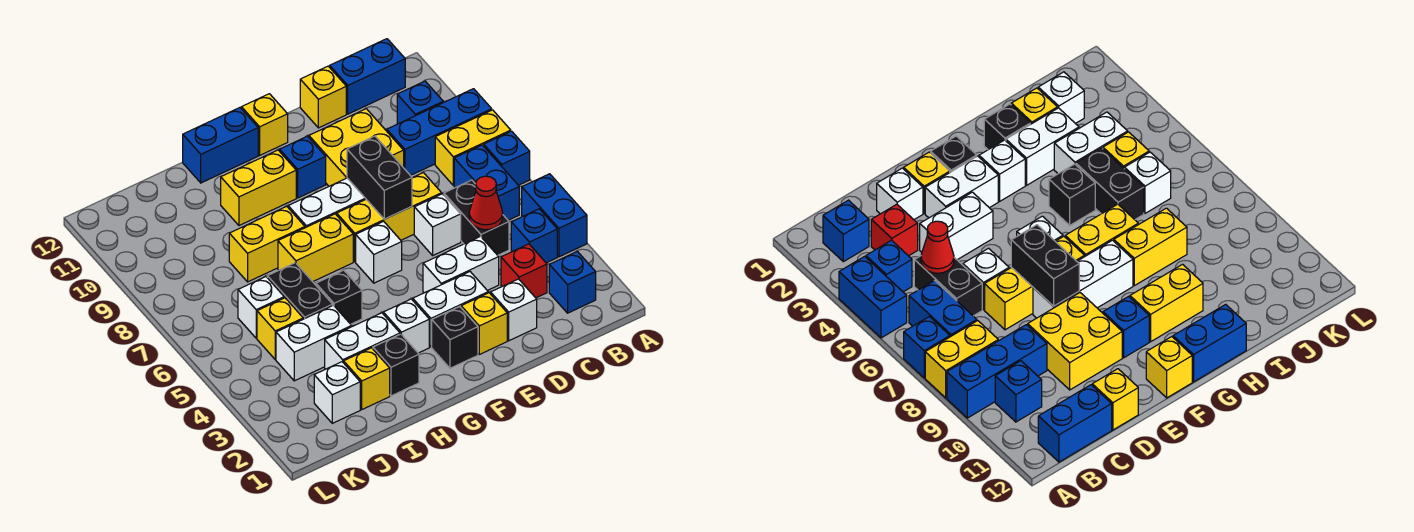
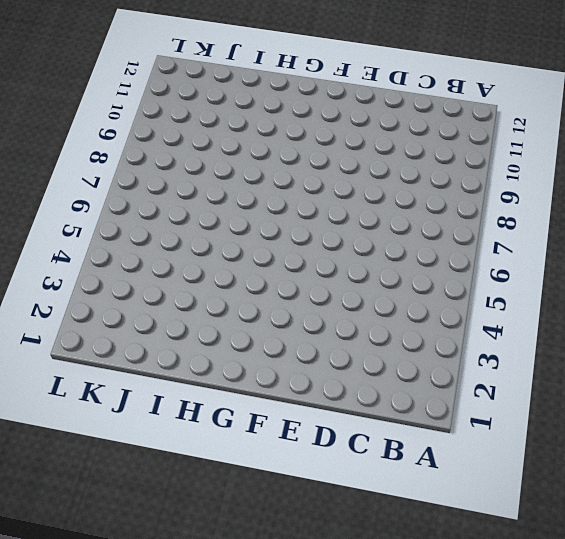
none -> blue 1x2 brick [522,174,587,257]
none -> blue 1x1 brick [484,131,530,185]
none -> yellow 1x2 brick [435,110,511,185]
none -> blue 1x3 brick [387,89,492,176]

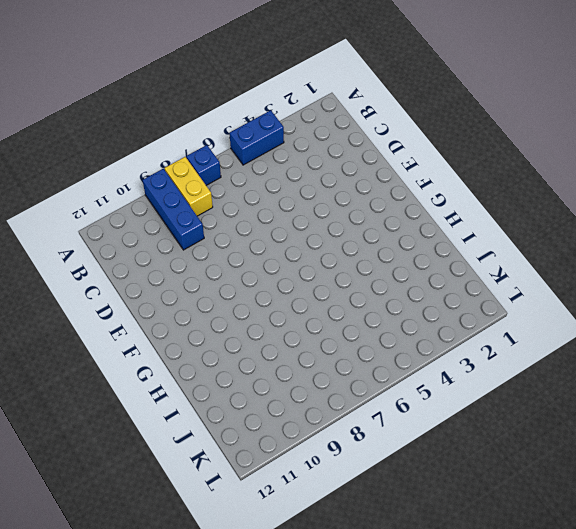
none -> blue 1x1 brick [549,251,596,313]
none -> blue 1x1 brick [511,209,557,263]
none -> blue 1x2 brick [454,145,519,220]
none -> blue 1x1 brick [397,81,443,124]

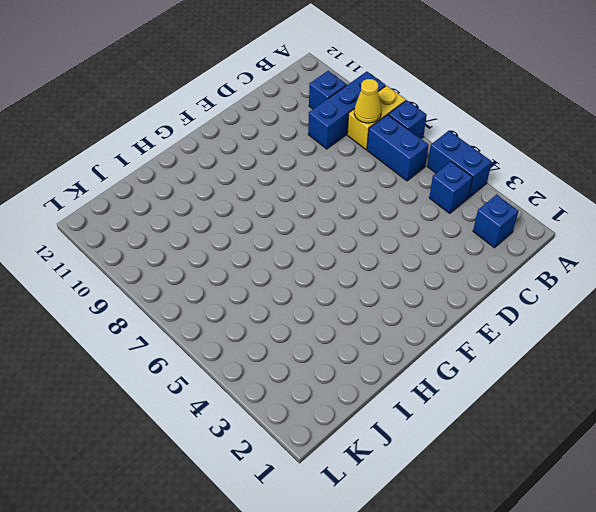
yellow 1x1 cone [354,79,381,123] -> none
none -> blue 1x2 brick [330,39,405,114]
none -> red 1x1 brick [501,244,547,298]
none -> black 1x2 brick [444,180,509,255]
none -> white 1x1 brick [491,279,537,341]

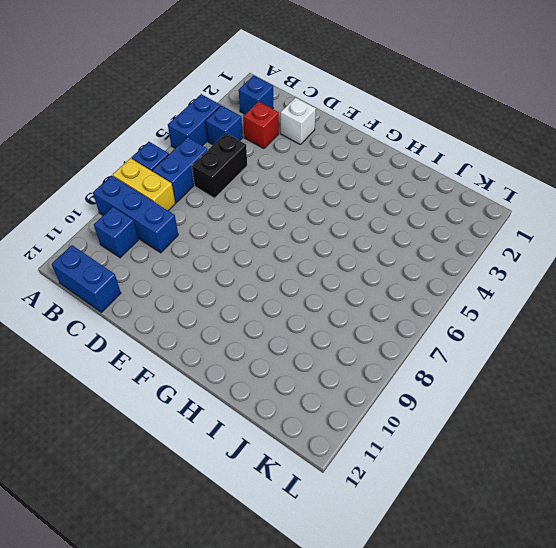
none -> white 1x2 brick [423,236,499,293]
none -> white 1x1 brick [414,194,461,255]
none -> yellow 1x3 brick [337,173,442,262]
none -> yellow 2x2 brick [309,109,404,186]

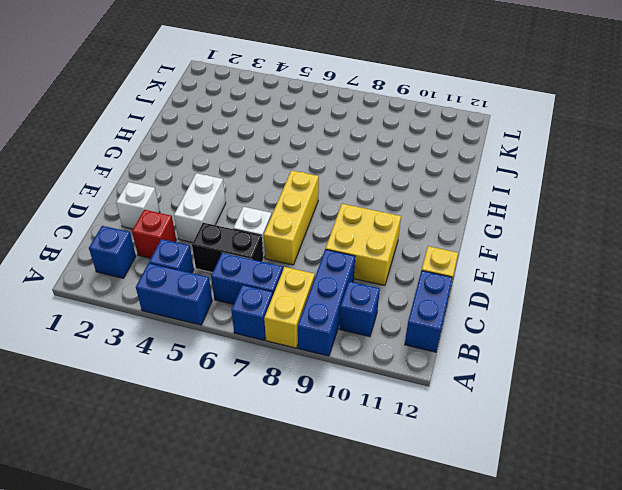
none -> yellow 1x1 brick [461,293,507,354]
none -> white 1x2 brick [413,272,488,347]
none -> white 1x3 brick [288,178,366,228]
none -> black 1x1 brick [432,307,478,368]

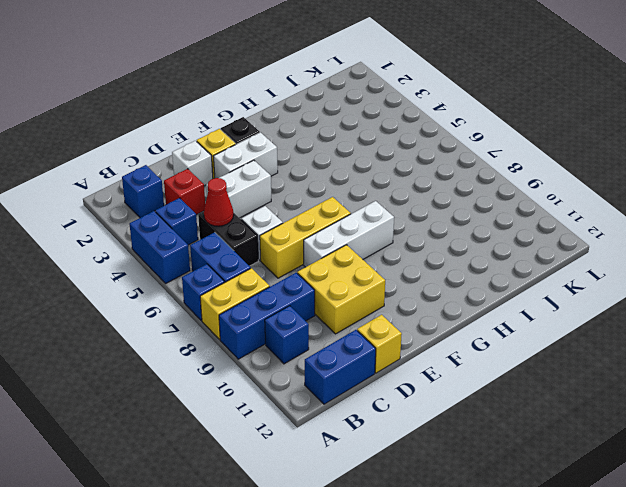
none -> white 1x1 brick [356,221,402,283]
none -> blue 1x1 brick [280,136,326,198]
none -> yellow 1x1 brick [241,94,288,155]
none -> white 1x1 brick [383,299,429,353]

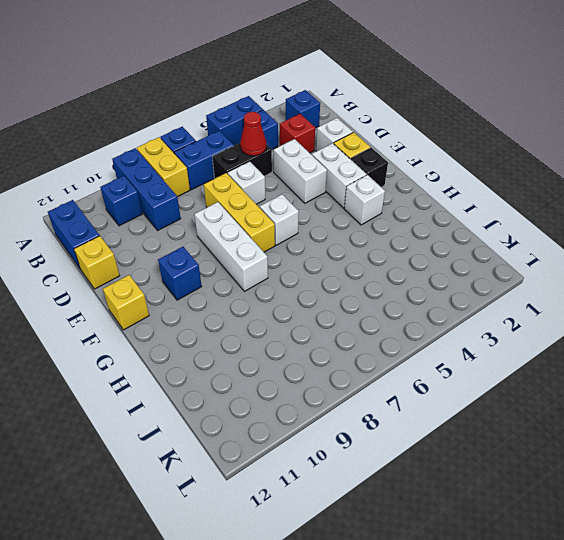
none -> yellow 2x2 brick [309,109,404,186]
none -> yellow 1x2 brick [278,214,353,282]
none -> yellow 1x2 brick [221,150,296,225]
none -> blue 1x2 brick [183,108,258,183]

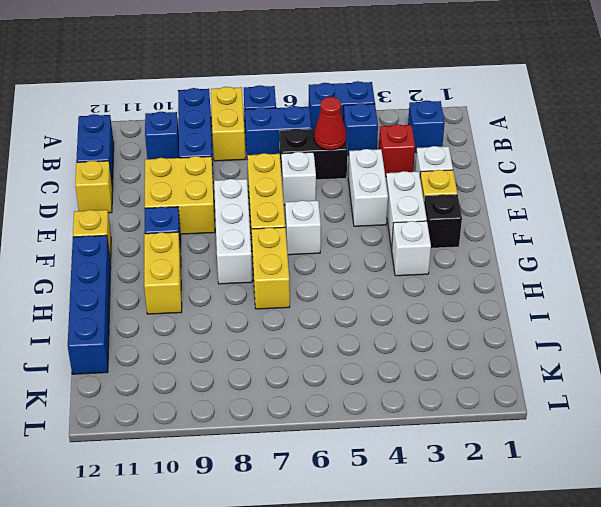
blue 1x4 brick [68,235,111,374] -> blue 1x2 brick [183,108,258,183]
none -> black 1x1 brick [373,334,419,396]
none -> white 1x2 brick [325,313,400,369]
none -> black 1x1 brick [316,270,362,324]
none -> yellow 1x2 brick [229,206,305,282]

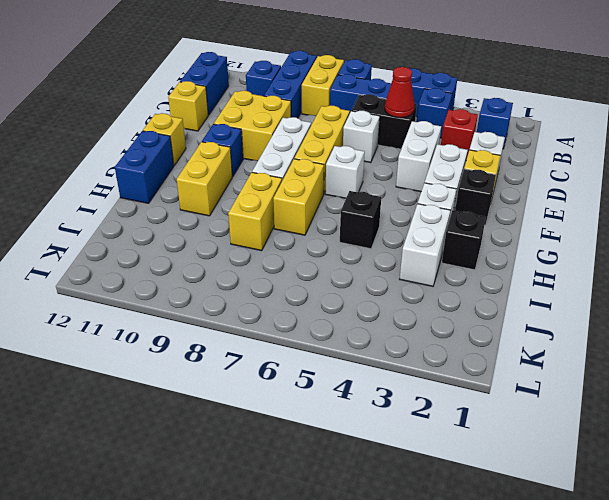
none -> yellow 1x1 brick [344,348,390,409]
none -> white 1x2 brick [276,305,352,381]
none -> black 1x2 brick [267,263,333,319]
none -> white 1x1 brick [314,362,360,423]

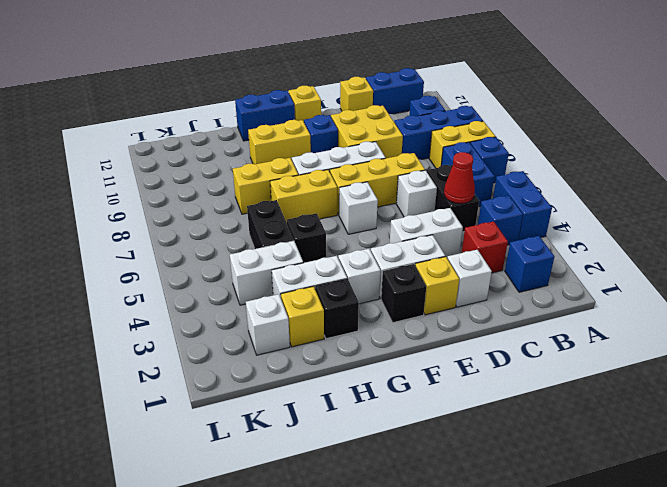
none -> yellow 1x1 brick [257,298,303,359]
none -> white 1x1 brick [238,277,284,338]
none -> black 1x2 brick [347,136,412,219]

